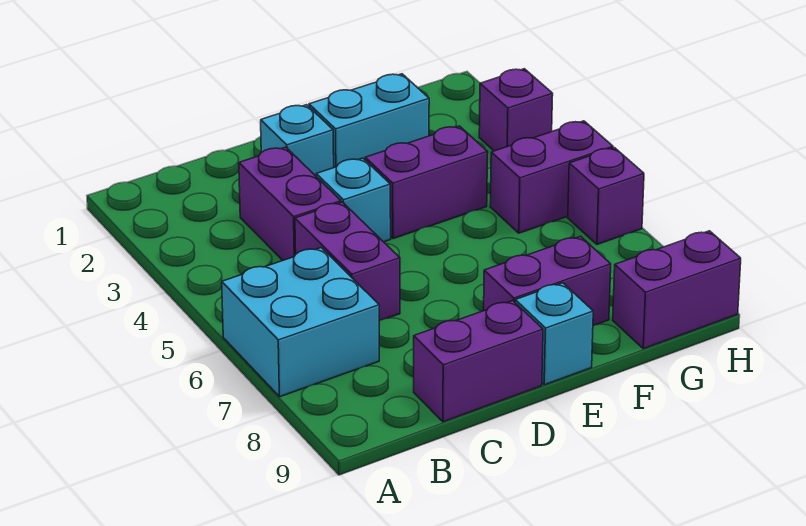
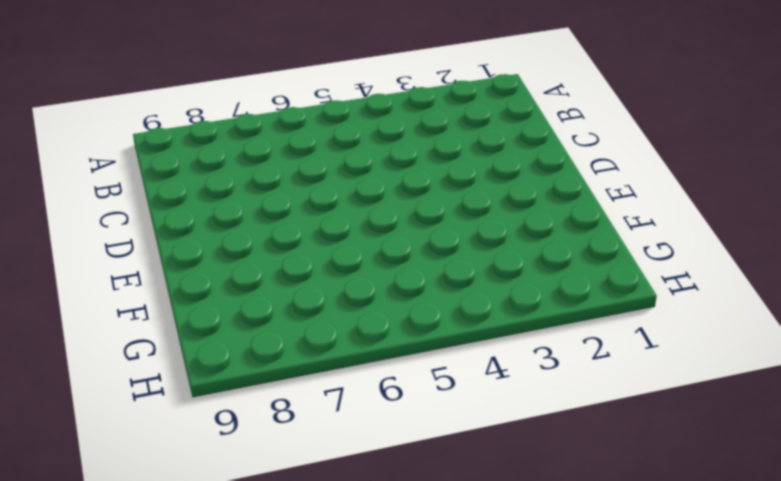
none -> cyan 2x2 brick [222,248,379,397]
none -> purple 1x2 brick [239,147,341,260]
none -> purple 1x2 brick [295,202,400,321]

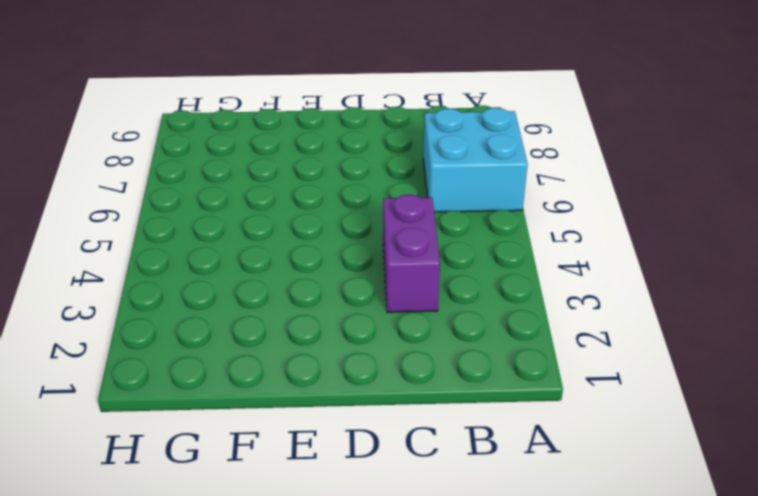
none -> purple 1x2 brick [295,202,400,321]
none -> purple 1x2 brick [414,301,543,422]
none -> cyan 1x1 brick [261,105,334,176]

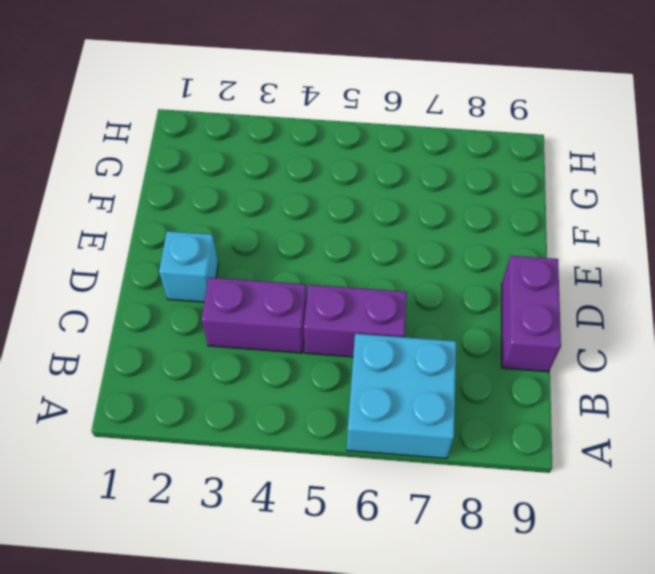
none -> cyan 1x1 brick [316,158,391,242]
none -> cyan 1x2 brick [309,74,429,167]
none -> purple 1x2 brick [365,126,488,239]

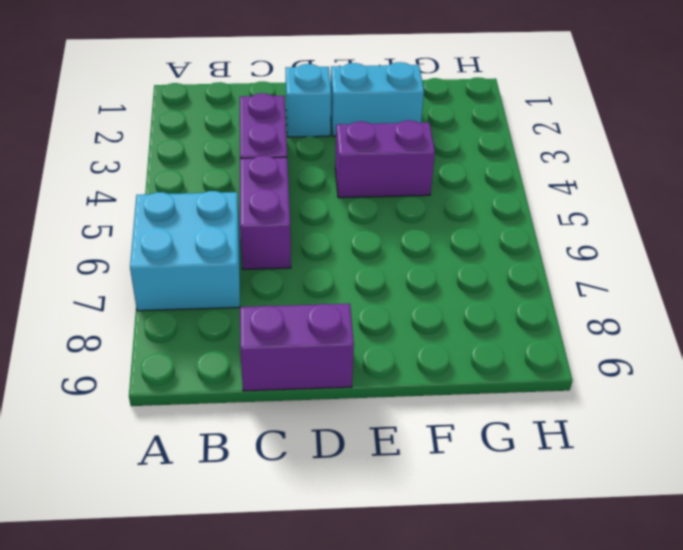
none -> cyan 1x1 brick [316,158,391,242]
none -> purple 1x2 brick [484,236,611,326]
none -> cyan 1x1 brick [515,283,593,385]

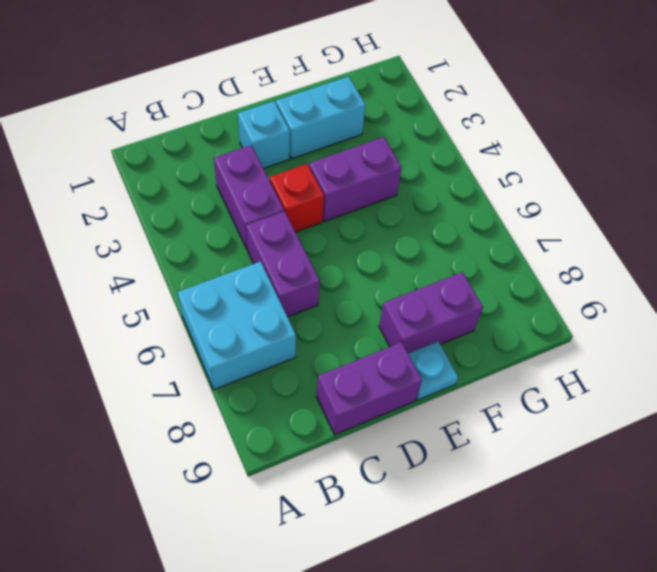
red 1x1 brick [270,164,324,232] -> cyan 1x1 brick [316,158,391,242]
cyan 1x1 plate [408,341,458,400] -> cyan 1x1 brick [515,283,593,385]
none -> purple 1x2 brick [490,121,613,233]
none -> purple 1x2 brick [613,231,741,349]
none -> purple 1x1 brick [479,69,553,151]

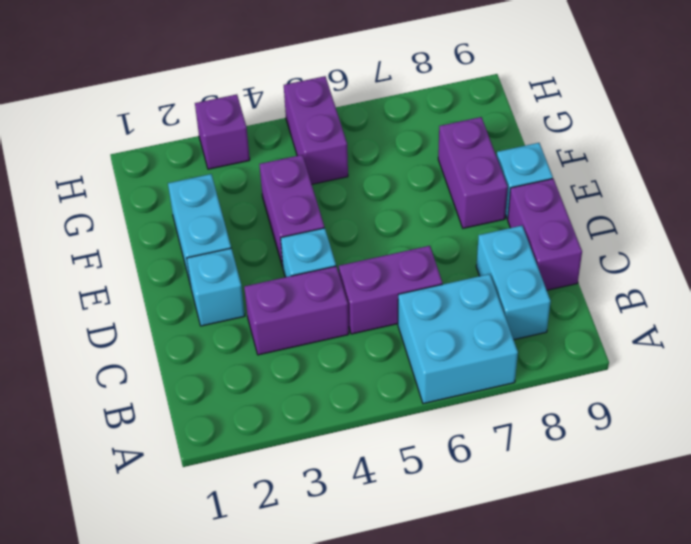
cyan 1x2 brick [476,226,551,340] -> none
none -> purple 1x2 brick [613,231,741,349]
none -> purple 1x1 brick [568,148,644,244]

